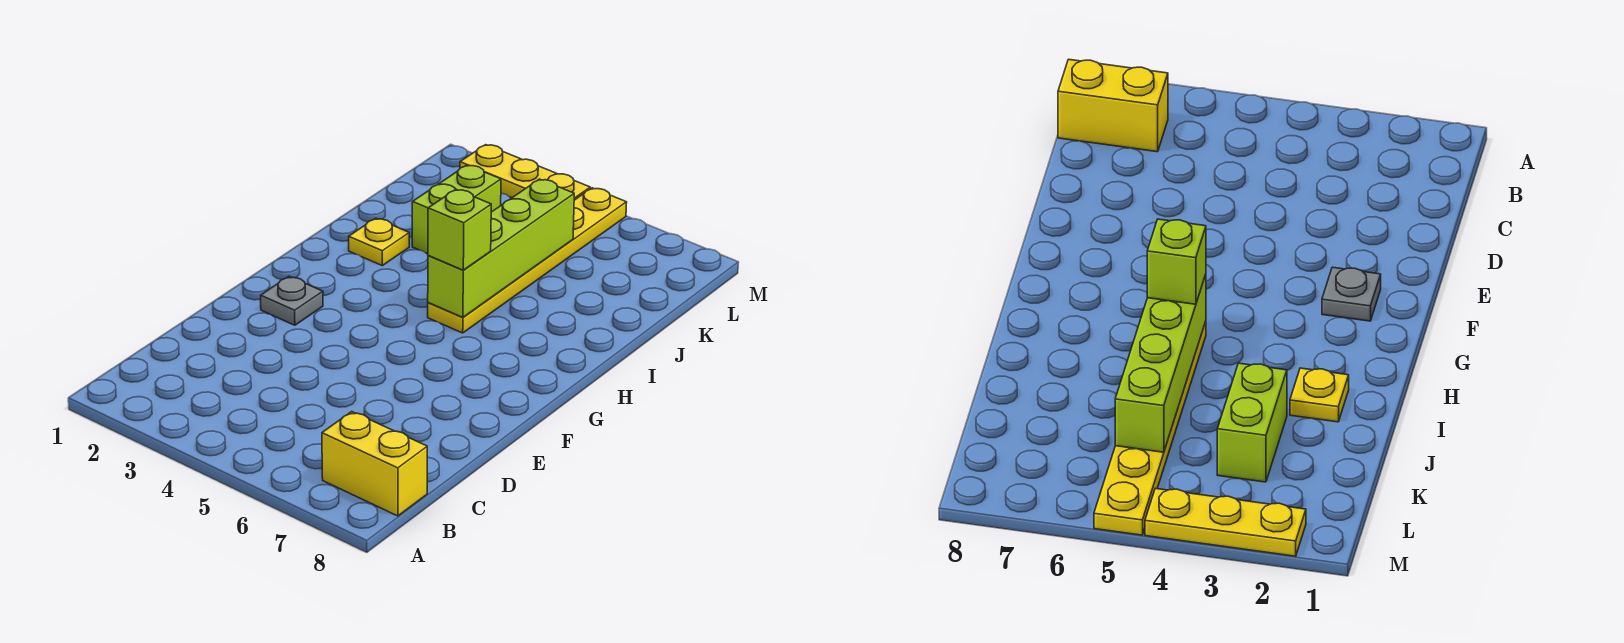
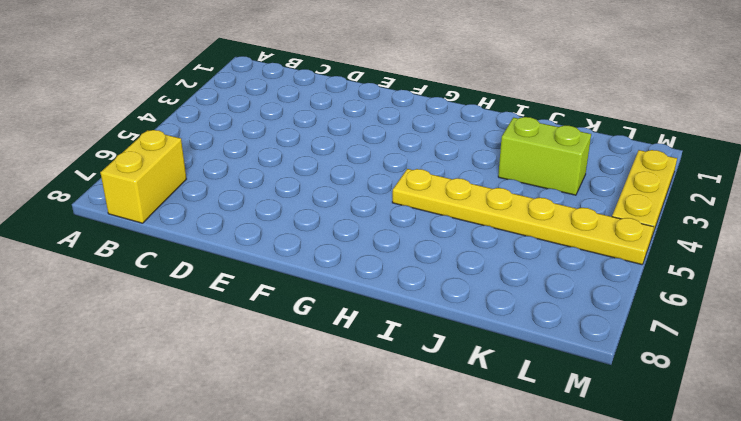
none -> grey 1x1 plate [261,276,323,325]
none -> yellow 1x1 plate [349,218,409,265]

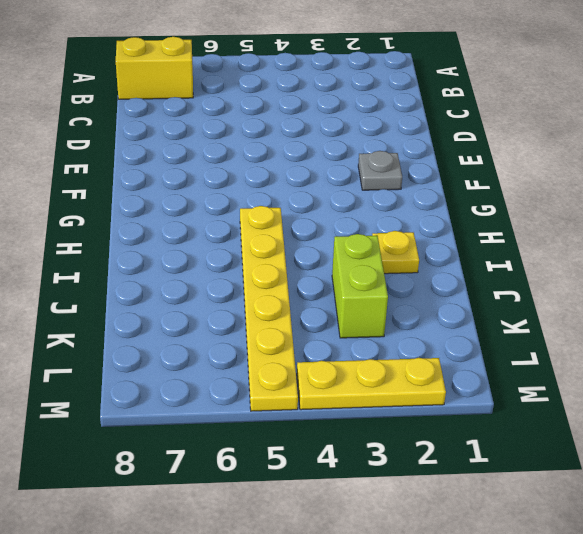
none -> lime 1x4 brick [428,179,574,317]
none -> lime 1x1 brick [428,189,491,270]

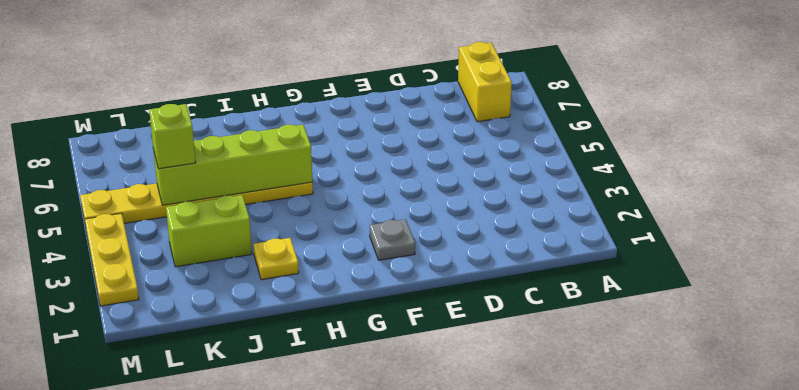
lime 1x1 brick [149,104,196,169] -> lime 1x1 brick moved to [428,189,491,270]

